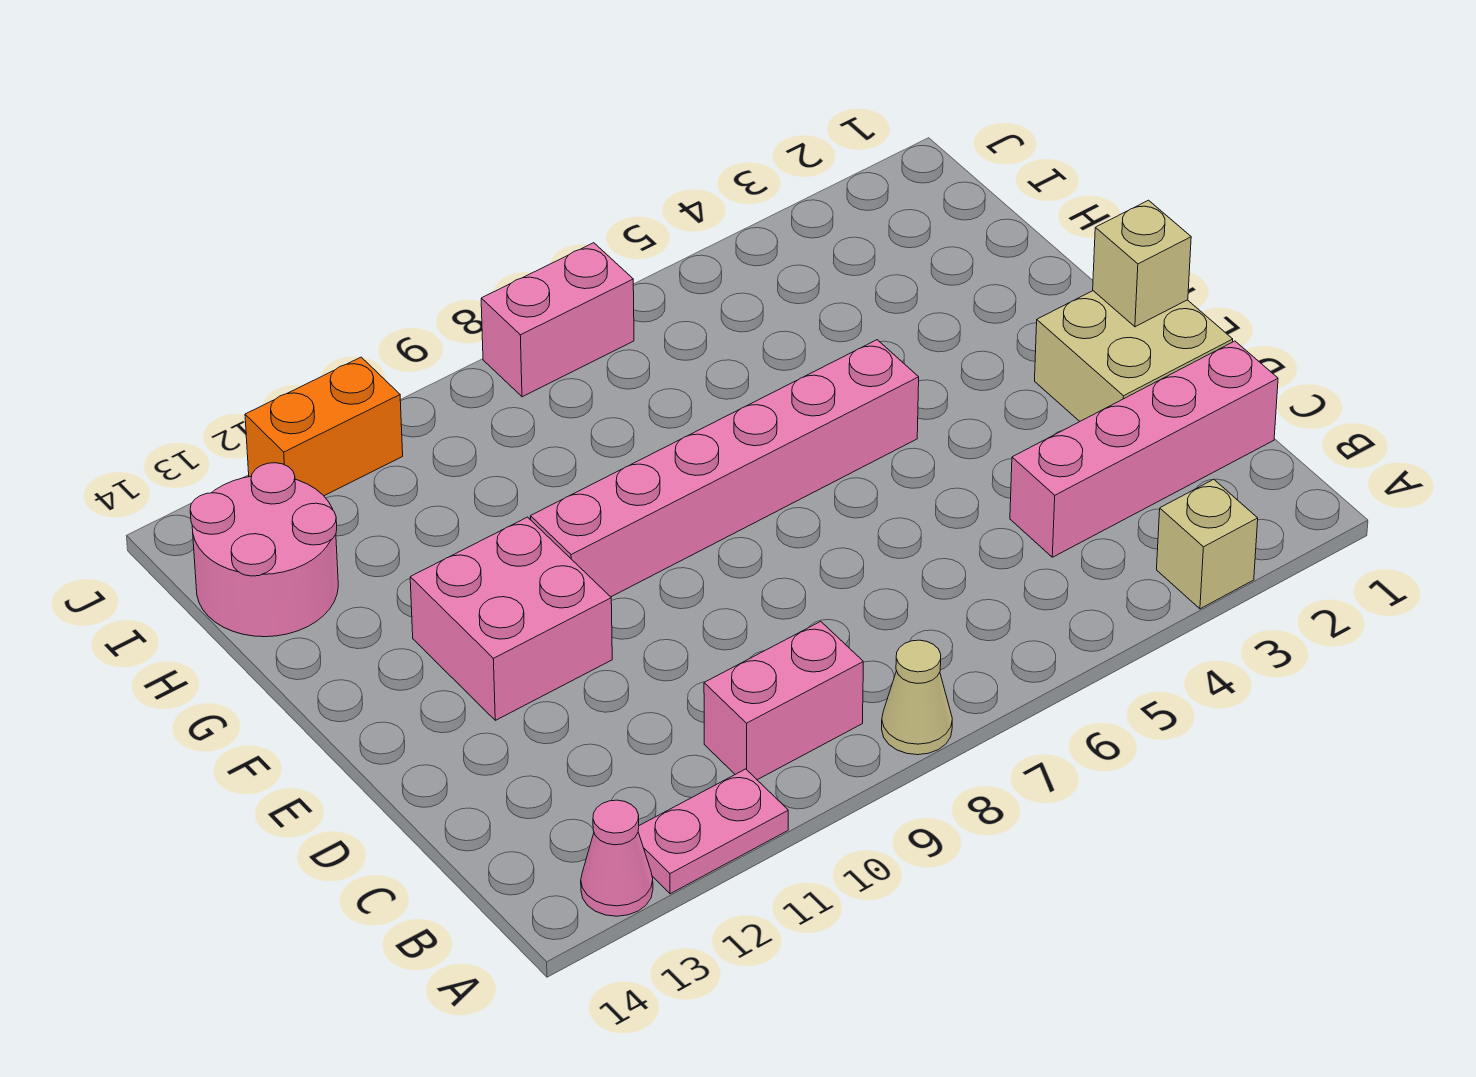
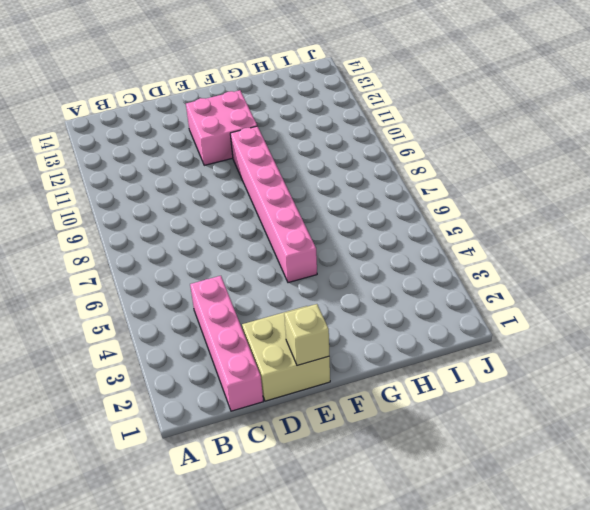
none -> tan 1x1 brick [1157,479,1258,609]
none -> tan 1x1 cone [882,640,952,755]
none -> pink 1x2 plate [638,769,788,894]

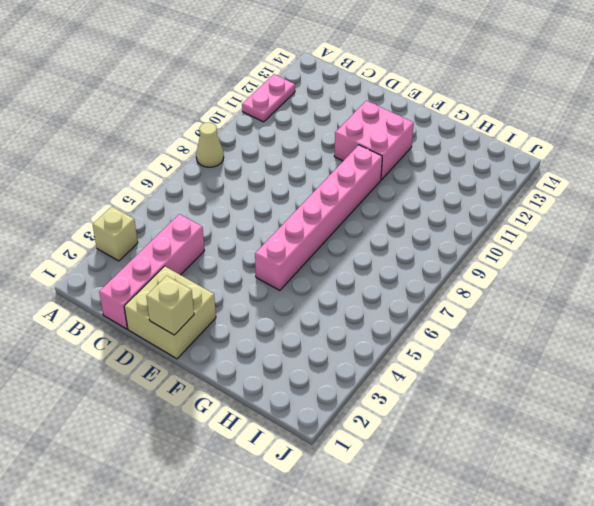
none -> pink 1x1 cone [581,800,653,916]
none -> pink 1x2 brick [704,621,863,780]
none -> pink 2x2 round brick [190,463,338,637]

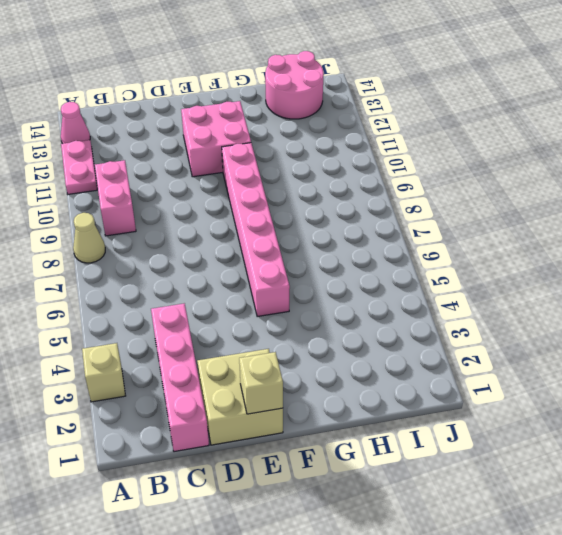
none -> pink 1x2 brick [481,243,634,397]
none -> orange 1x2 brick [245,357,403,496]

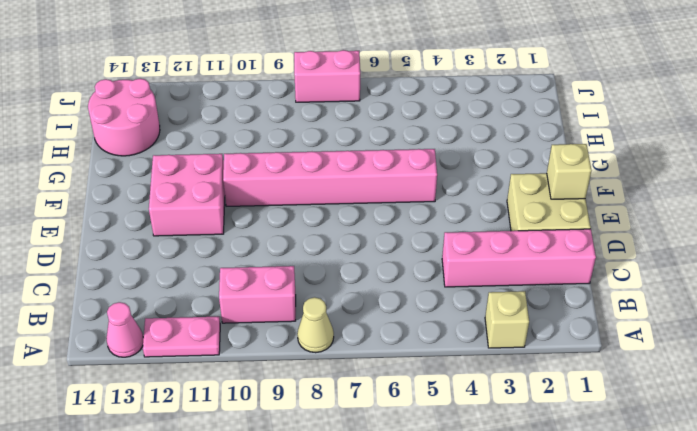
none -> orange 1x2 brick [245,357,403,496]

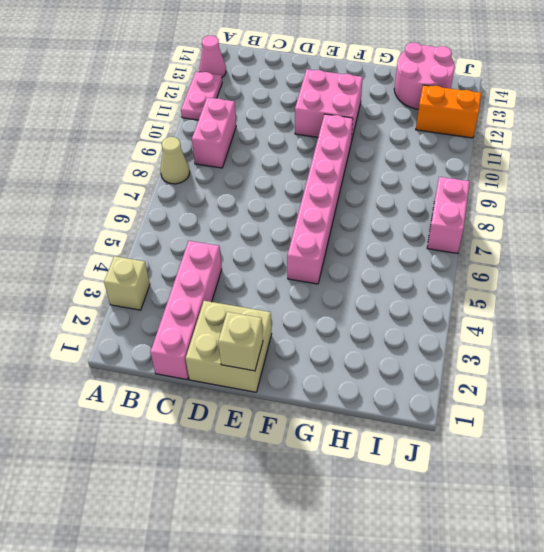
orange 1x2 brick [416,85,481,138] -> orange 1x2 brick turned to [245,357,403,496]

